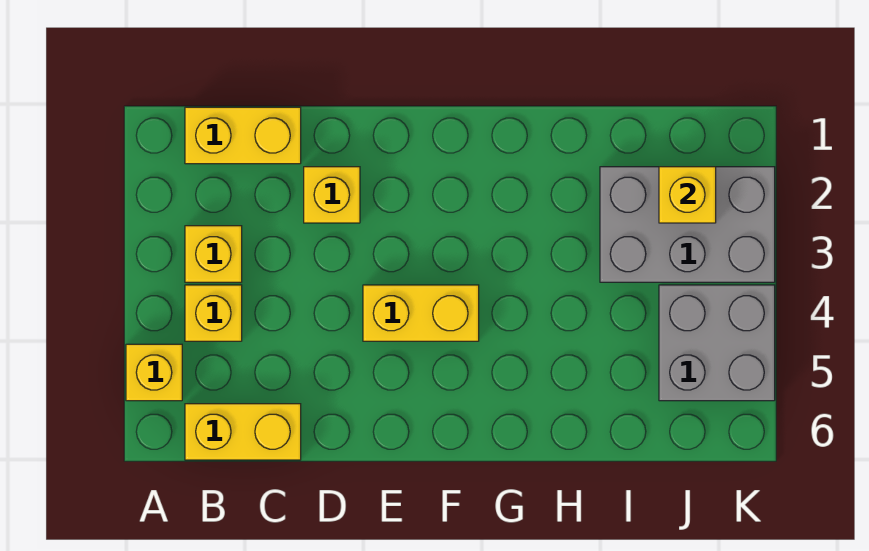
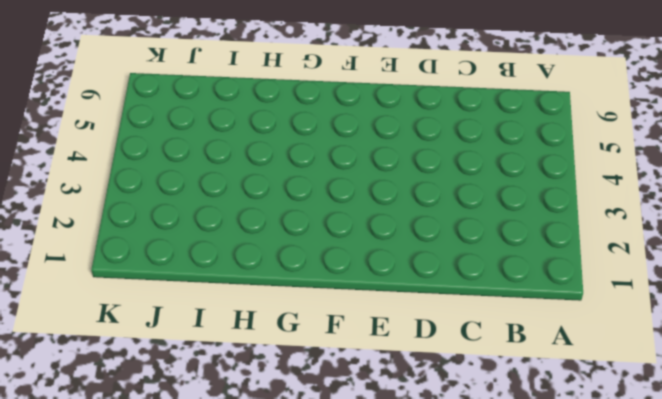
none -> yellow 1x1 brick [126,344,182,401]
none -> yellow 1x2 brick [185,107,301,164]

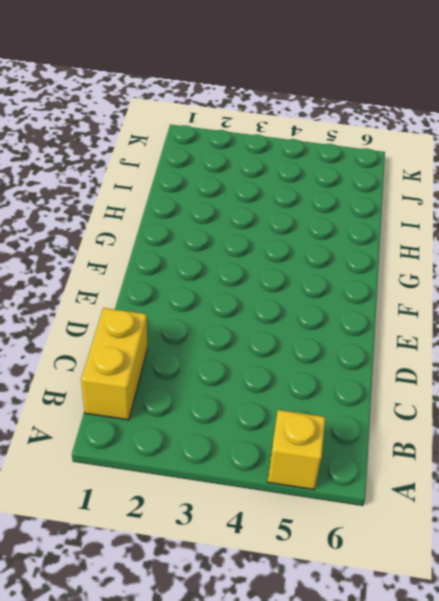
none -> yellow 1x1 brick [185,226,242,282]
none -> yellow 1x1 brick [185,285,242,341]

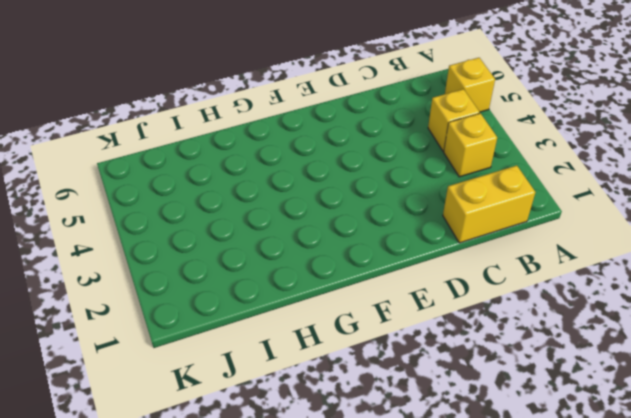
none -> yellow 1x2 brick [185,404,301,460]
none -> yellow 1x1 brick [304,167,360,223]

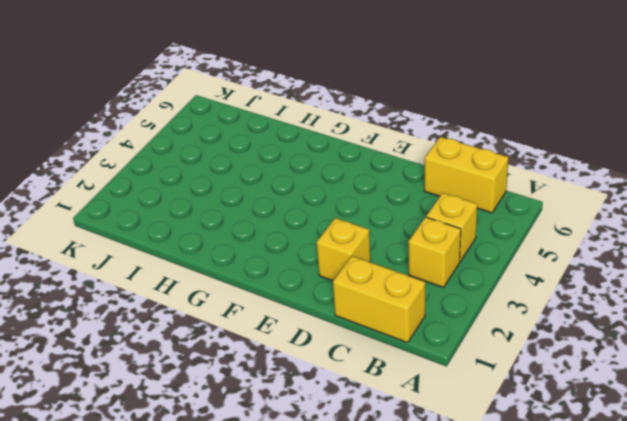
none -> yellow 1x1 brick [126,344,182,401]
none -> yellow 1x2 brick [363,285,479,341]

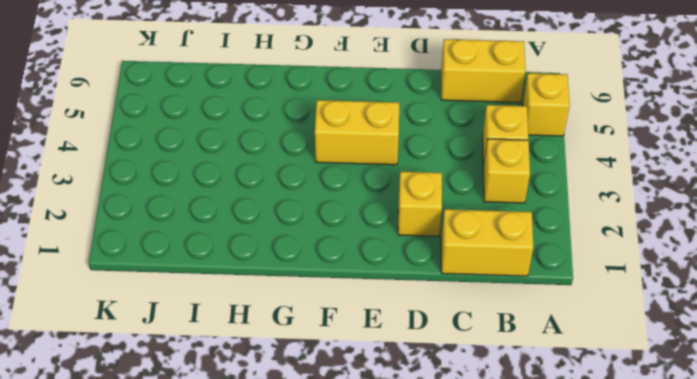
none -> grey 2x3 brick [600,167,775,282]
none -> grey 2x2 brick [659,285,775,401]

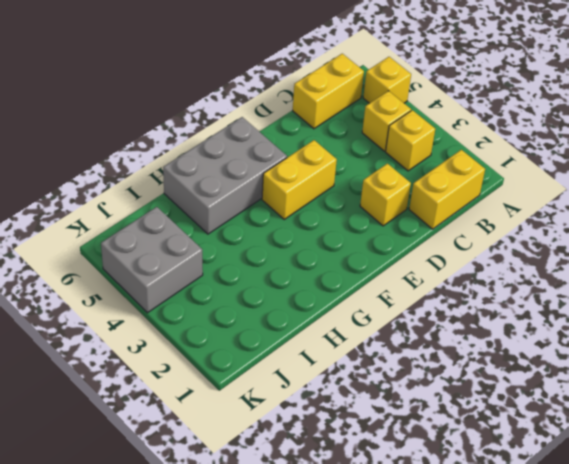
grey 2x3 brick [163,117,287,234] -> grey 2x3 brick moved to [600,167,775,282]
none -> yellow 1x1 brick [659,167,716,223]

